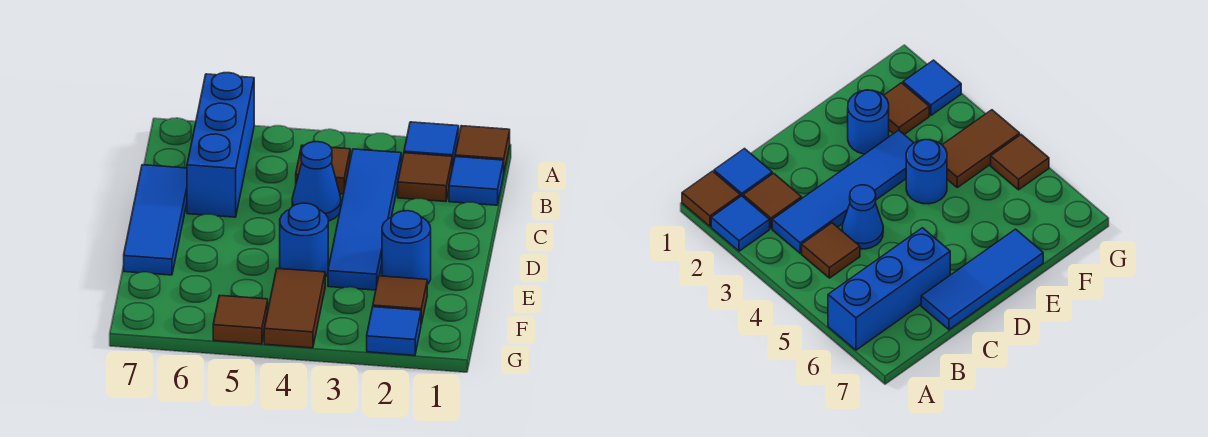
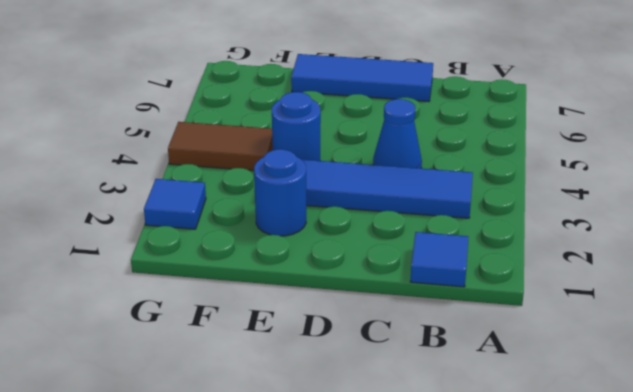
none -> brown 1x1 tile [455,126,510,171]
none -> blue 1x1 tile [404,122,459,168]
none -> blue 1x3 brick [187,73,254,217]

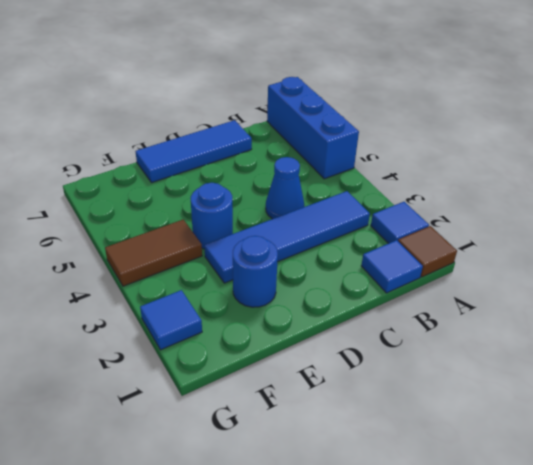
blue 1x3 brick [267,77,359,179] -> blue 1x3 brick turned to [187,73,254,217]
none -> brown 1x1 tile [398,153,452,202]
none -> brown 1x1 tile [296,145,350,194]
none -> brown 1x1 tile [373,276,427,324]

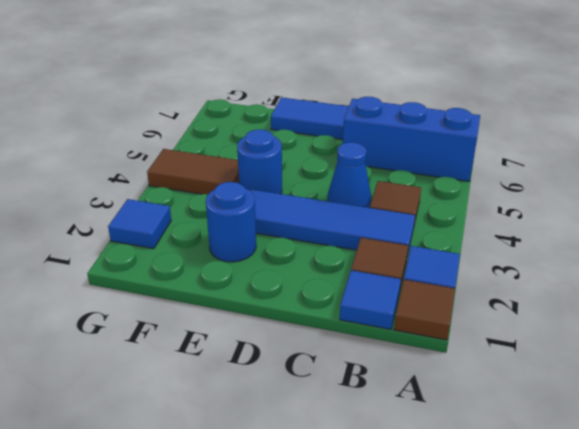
none -> brown 1x1 tile [373,276,427,324]
none -> brown 1x1 tile [213,295,268,344]

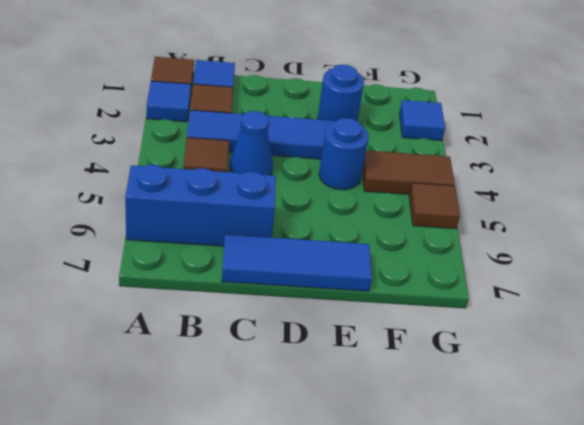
none -> brown 1x1 tile [373,276,427,324]

